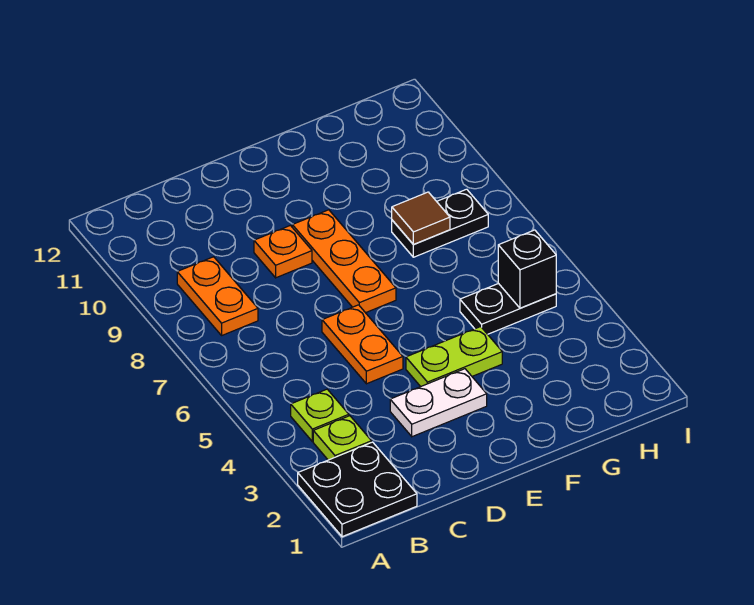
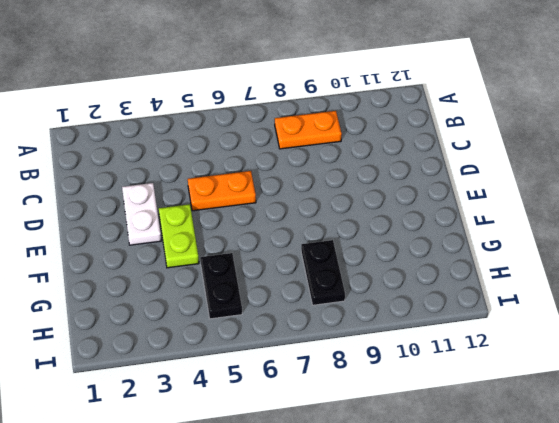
none -> black 2x2 plate [298,442,417,537]
none -> lime 1x1 plate [313,416,372,460]
none -> lime 1x1 plate [291,389,349,442]

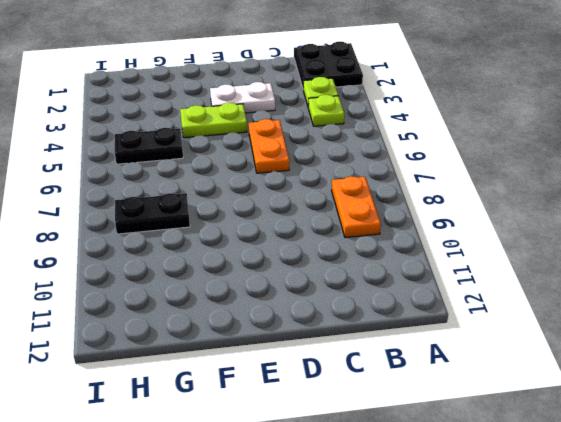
none -> orange 1x1 plate [254,225,312,278]
none -> orange 1x3 plate [292,210,396,313]
none -> brown 1x1 tile [392,192,450,245]

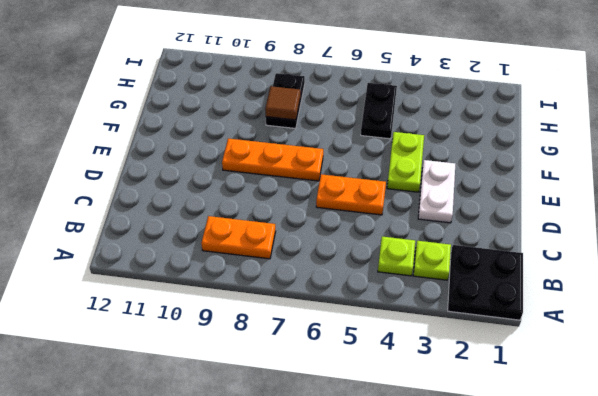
none -> orange 1x1 plate [254,225,312,278]
none -> black 1x1 brick [498,230,556,308]

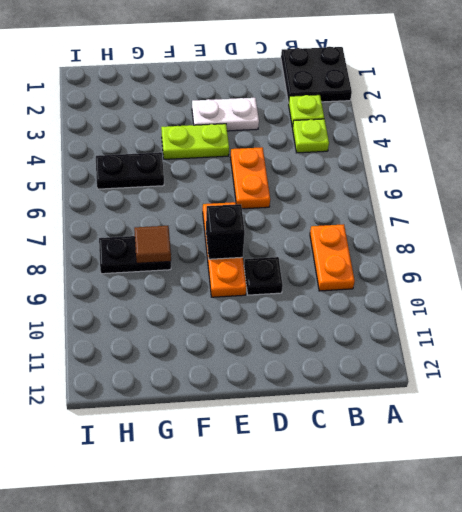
black 1x1 plate [244,257,283,295] -> orange 1x1 plate [254,225,312,278]
black 1x1 brick [206,204,245,259] -> black 1x1 brick moved to [498,230,556,308]

